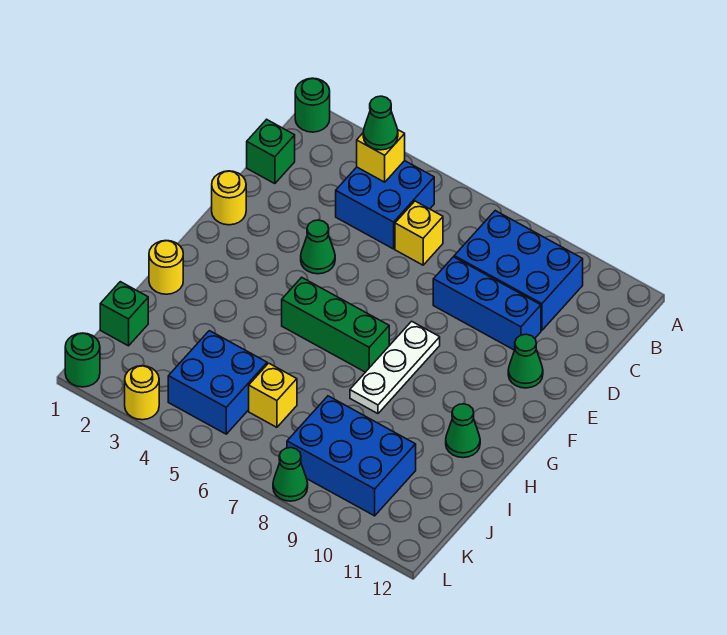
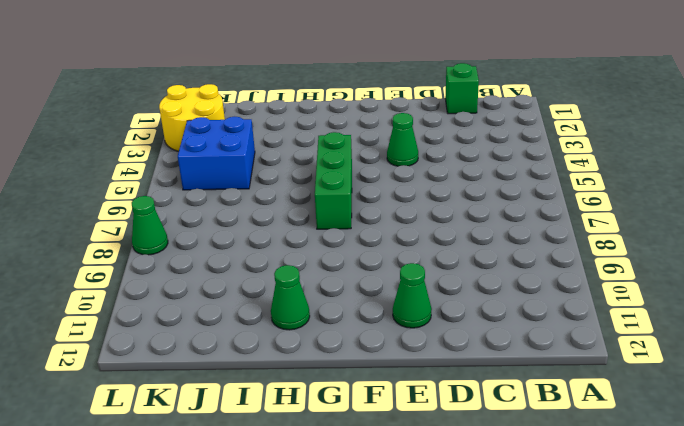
yellow 2x2 round brick [159,84,225,151] -> yellow 1x1 round brick [125,366,159,420]
none -> green 1x1 round brick [295,78,330,132]
none -> blue 2x2 brick [336,161,434,249]
none -> blue 2x3 brick [454,211,583,330]

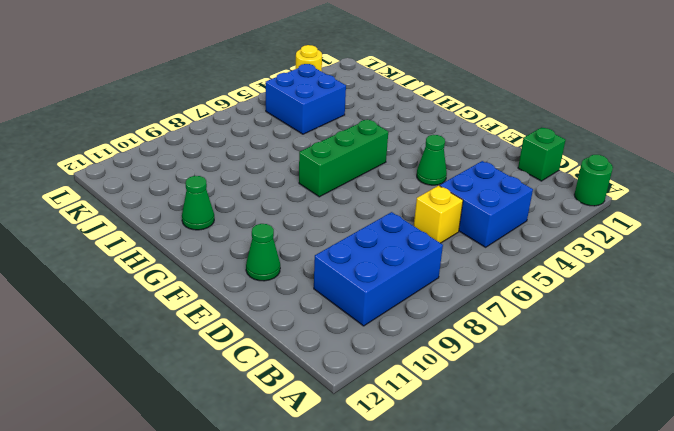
none -> blue 1x3 brick [433,257,541,350]
none -> yellow 1x1 round brick [212,171,246,225]
none -> white 1x3 plate [350,321,440,414]

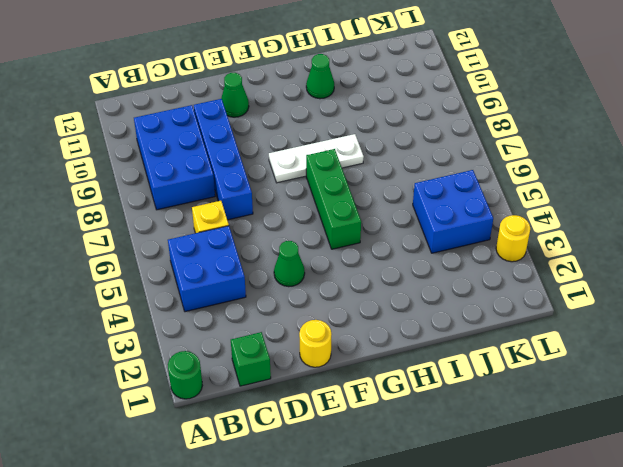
blue 1x4 brick [194,99,253,220] -> blue 1x3 brick [433,257,541,350]
none -> yellow 1x1 round brick [149,241,183,294]
none -> green 1x1 brick [100,282,148,346]
none -> yellow 1x1 brick [249,363,297,427]

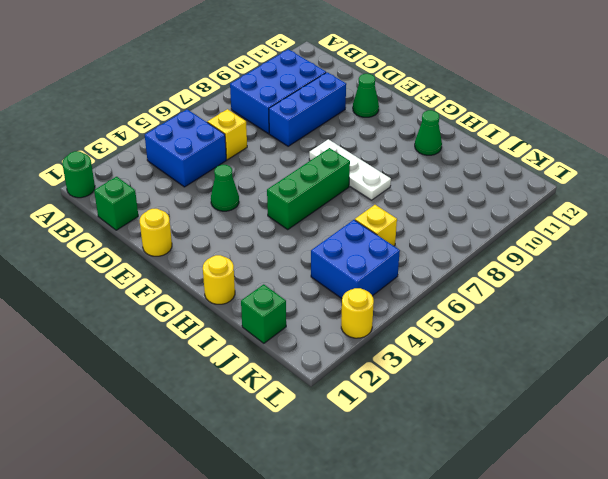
none -> blue 2x3 brick [287,396,416,516]
none -> green 1x1 round brick [65,333,100,387]
none -> green 1x1 cone [273,448,308,501]

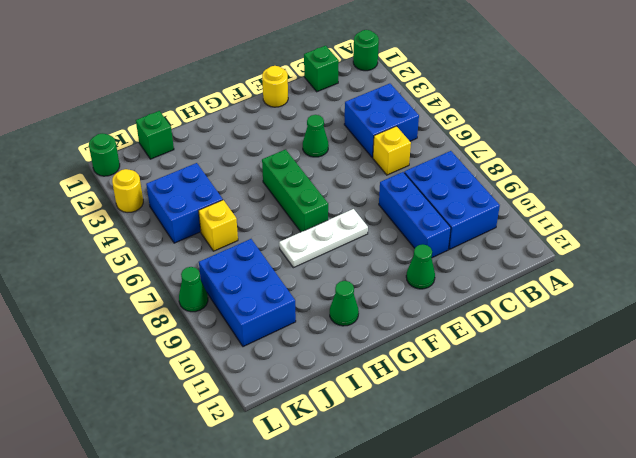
none -> yellow 1x1 round brick [149,241,183,294]
none -> yellow 1x1 brick [357,129,405,182]
none -> green 1x1 cone [363,96,398,150]

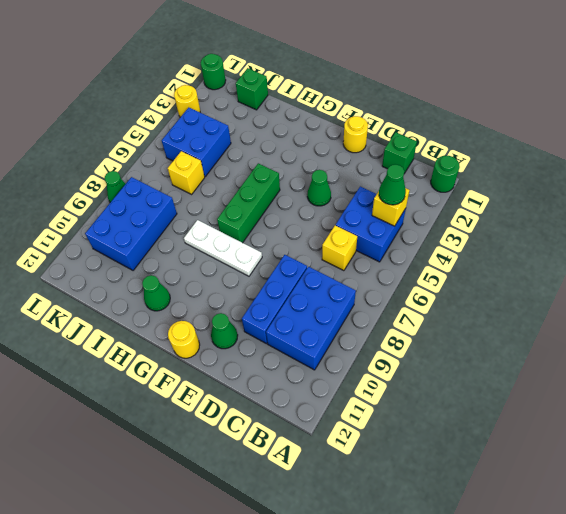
yellow 1x1 round brick [168,321,200,358] -> yellow 1x1 round brick moved to [149,241,183,294]

